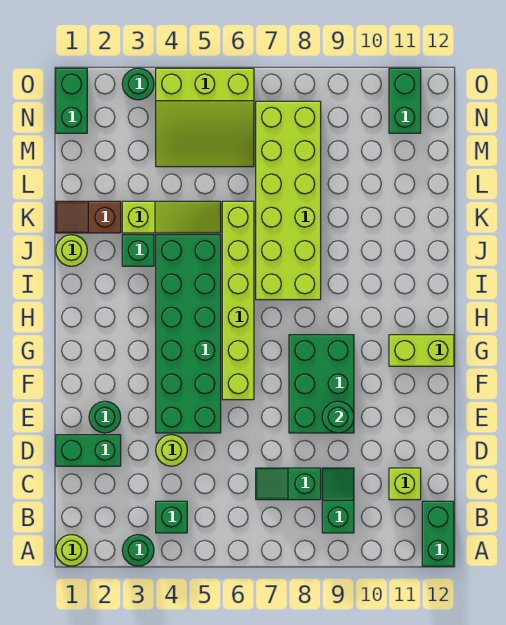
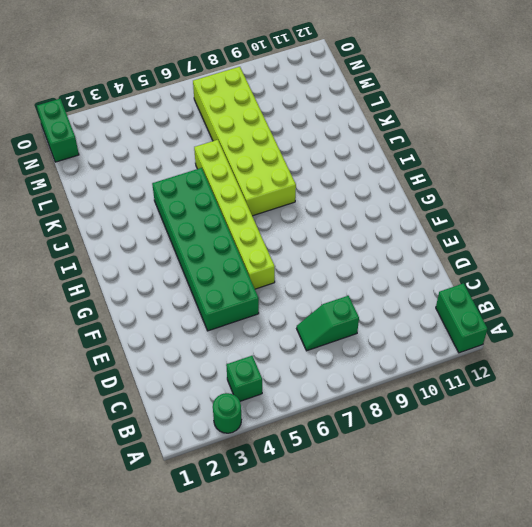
none -> lime 1x1 round brick [56,535,87,566]
none -> green 1x2 slope [322,468,354,533]
none -> lime 1x1 brick [389,468,421,500]

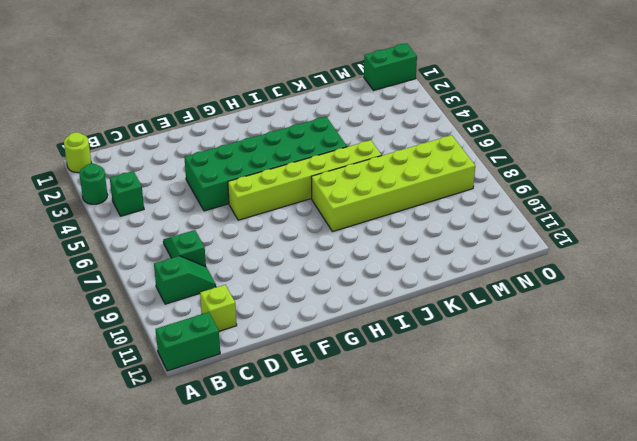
none -> green 1x2 brick [56,435,121,466]
none -> lime 1x1 round brick [156,435,187,466]
none -> green 1x1 round brick [89,401,121,433]

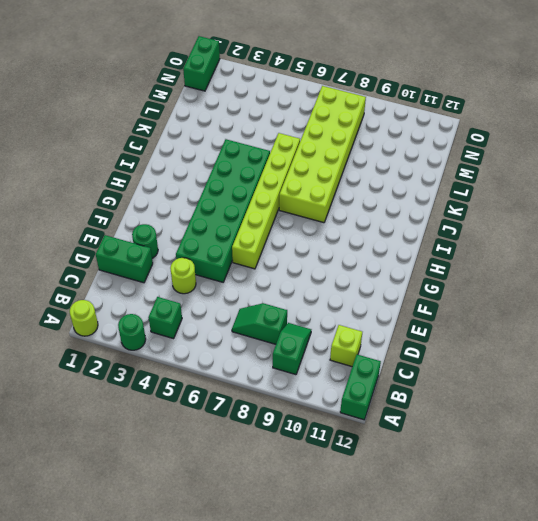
none -> green 2x3 brick [289,335,354,433]
none -> lime 1x2 brick [389,335,454,366]
none -> lime 1x1 round brick [56,235,87,266]

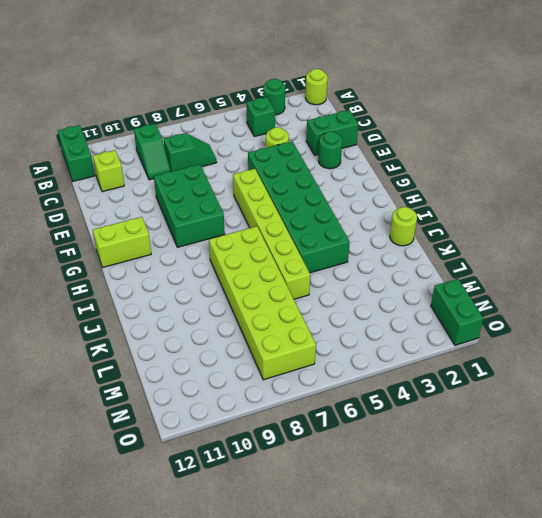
none -> green 1x1 brick [122,235,154,266]
none -> brown 1x2 slope [56,201,121,233]
none -> lime 1x3 slope [122,201,221,233]

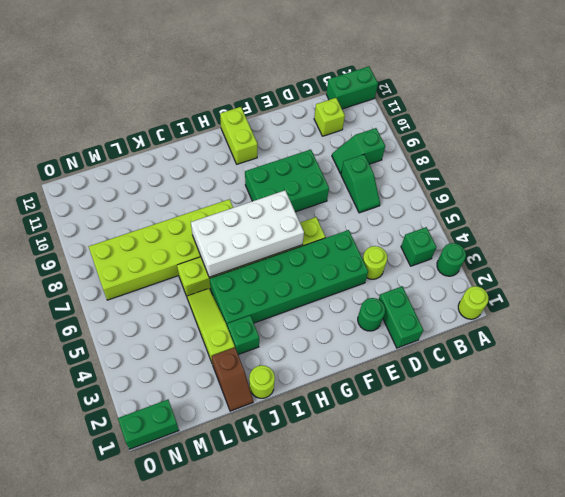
white 2x4 brick [191,190,304,277] -> none
none -> lime 3x3 slope [156,68,254,167]
none -> green 1x2 brick [389,68,421,133]
none -> green 1x1 round brick [122,68,154,100]

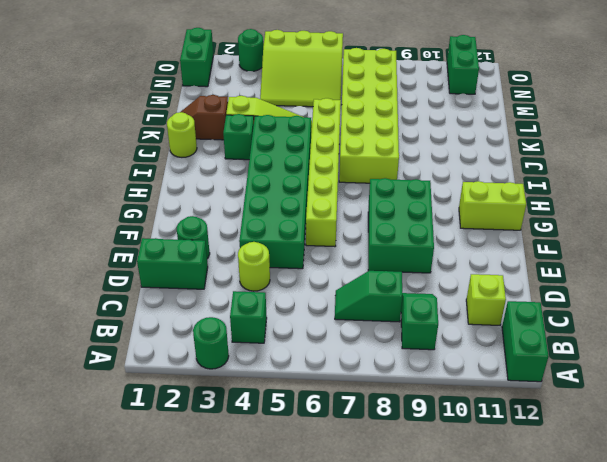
none -> lime 1x1 round brick [56,535,87,566]
none -> green 1x1 round brick [322,401,354,433]

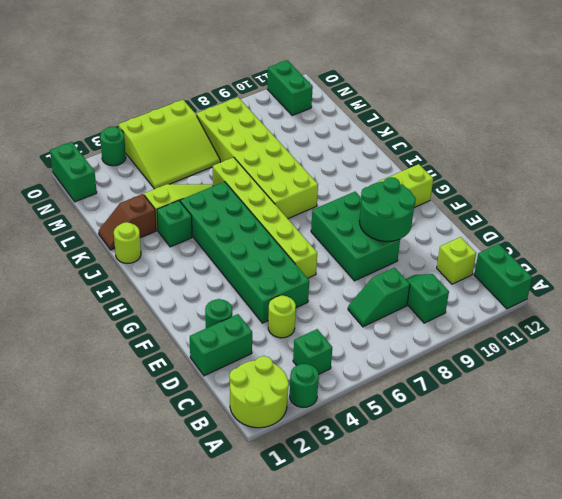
lime 2x2 round brick [229,356,289,428] -> lime 1x1 round brick [56,535,87,566]
green 2x2 round brick [359,177,416,241] -> green 1x1 round brick [322,401,354,433]

